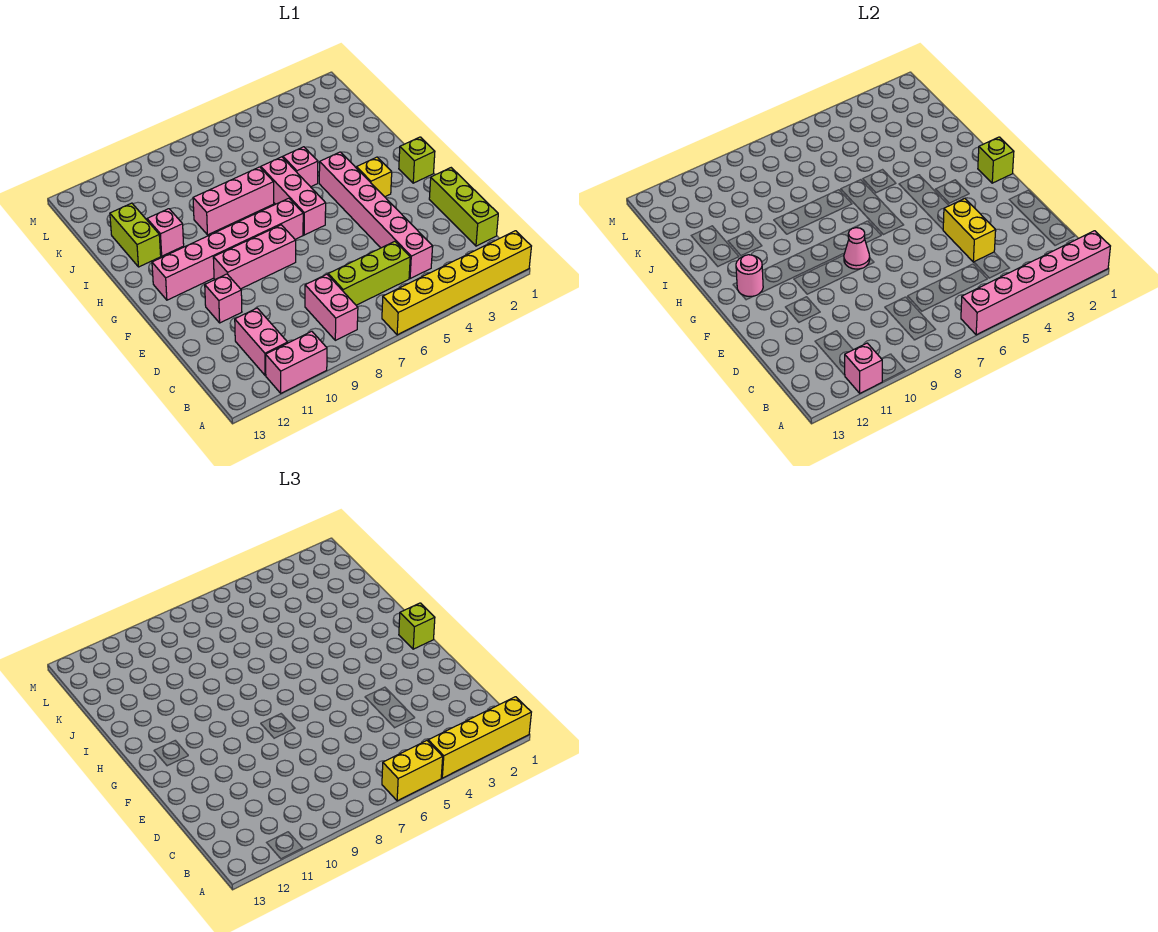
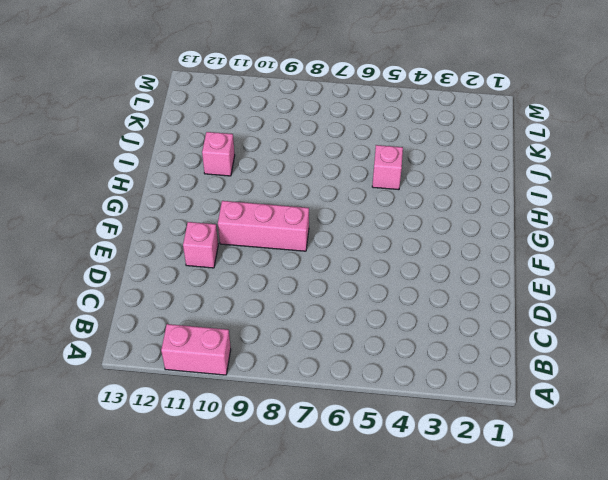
none -> yellow 1x6 brick [382,231,531,335]
none -> pink 1x2 brick [305,274,358,340]
none -> pink 1x2 brick [235,308,288,375]

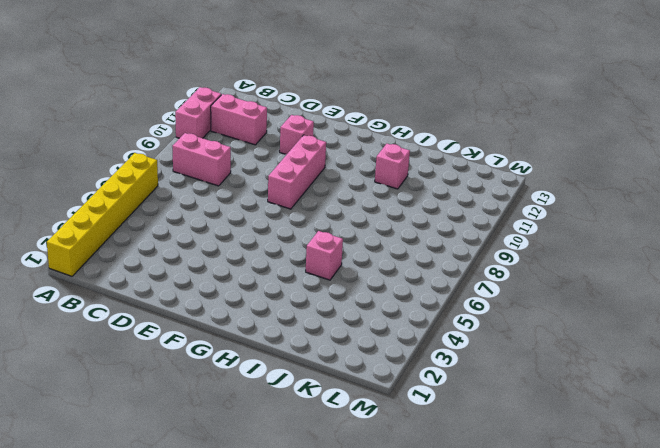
none -> lime 1x3 brick [429,168,498,246]
none -> pink 1x6 brick [319,152,433,279]
none -> lime 1x3 brick [328,241,410,305]

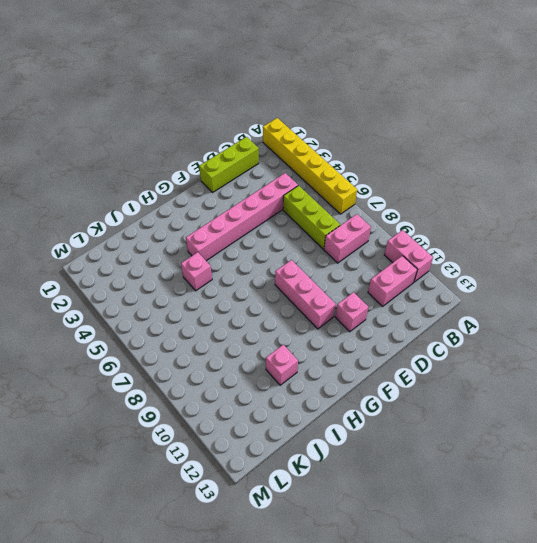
none -> lime 1x1 brick [399,137,435,183]
none -> yellow 1x1 brick [356,157,392,197]
none -> pink 1x3 brick [261,157,326,235]

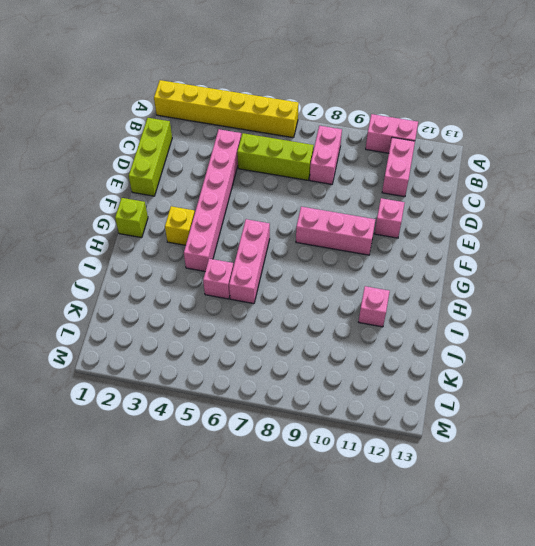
none -> pink 1x6 brick [152,198,303,300]
none -> pink 1x3 brick [193,167,274,235]
none -> lime 1x2 brick [110,203,161,267]

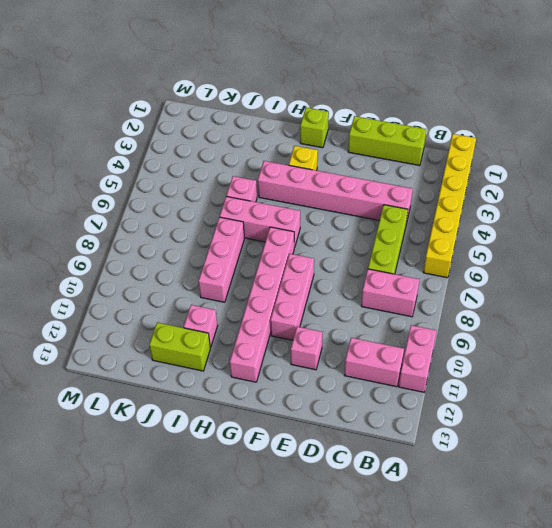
none -> pink 1x6 brick [961,231,1110,335]
none -> pink 1x1 brick [845,343,882,393]
none -> yellow 1x2 brick [943,198,996,262]

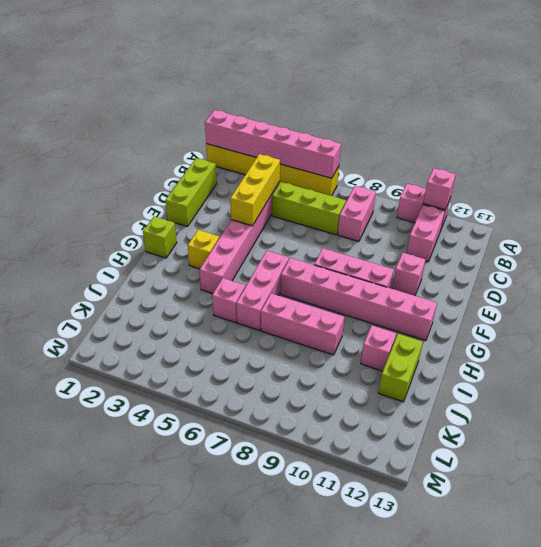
yellow 1x3 brick [230,154,280,226] -> yellow 1x2 brick [943,198,996,262]
none -> pink 1x1 cone [844,228,870,269]
none -> lime 1x1 brick [978,137,1014,183]
none -> pink 1x1 round brick [736,255,763,296]

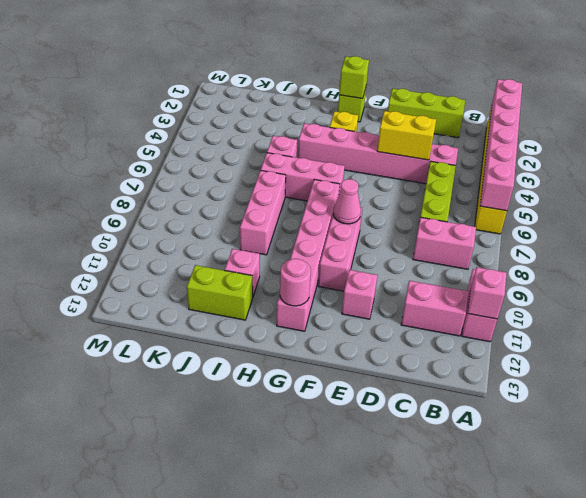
none -> yellow 1x4 brick [428,697,531,778]
none -> yellow 1x2 brick [382,741,443,801]
none -> lime 1x1 brick [399,603,435,649]

